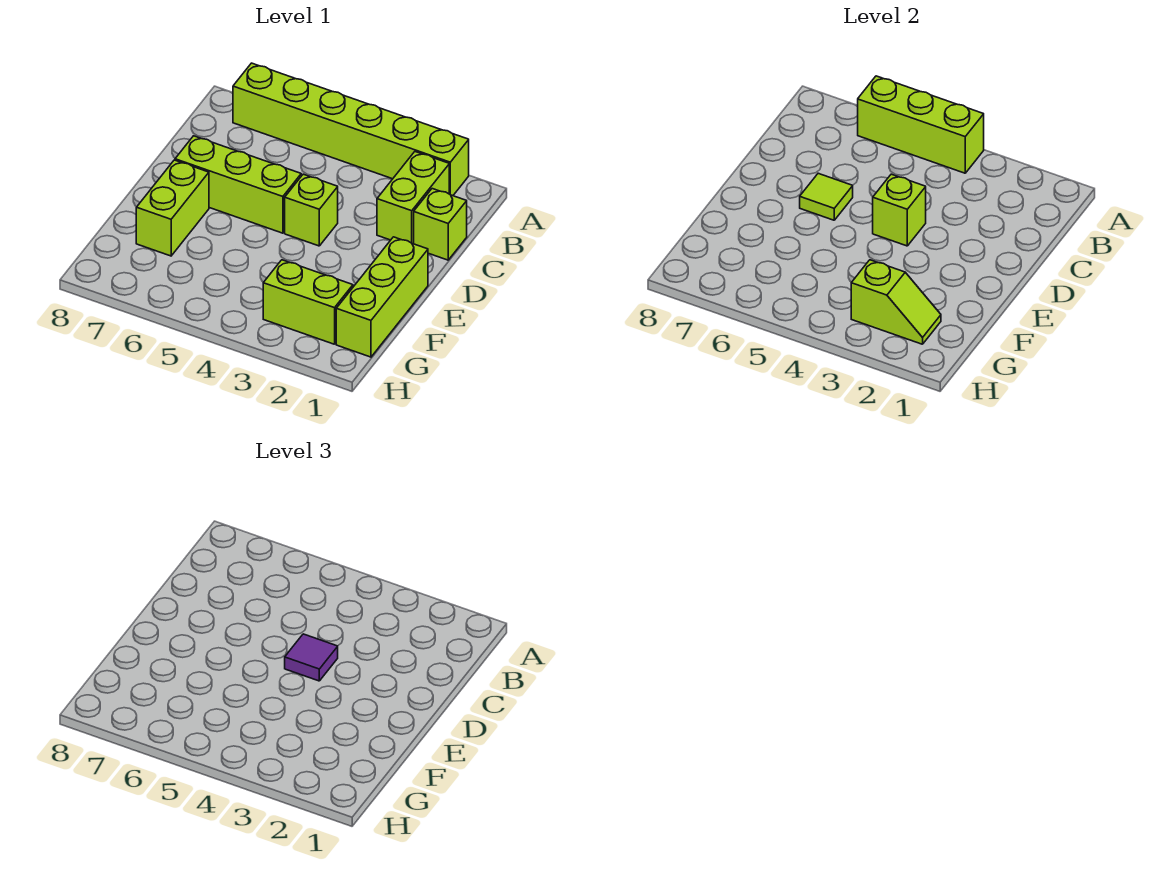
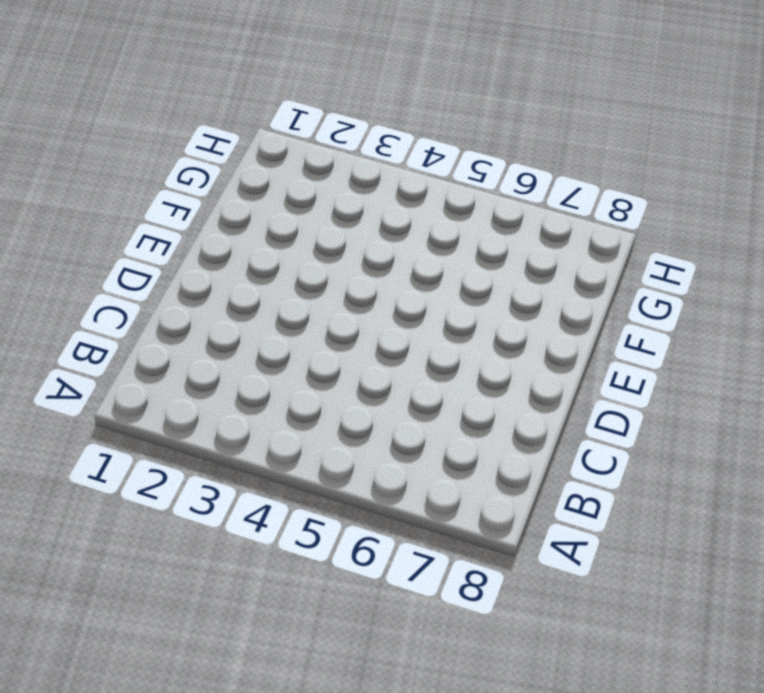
none -> lime 1x6 brick [233,63,469,196]
none -> lime 1x2 brick [377,152,449,244]
none -> lime 1x1 brick [414,189,467,260]

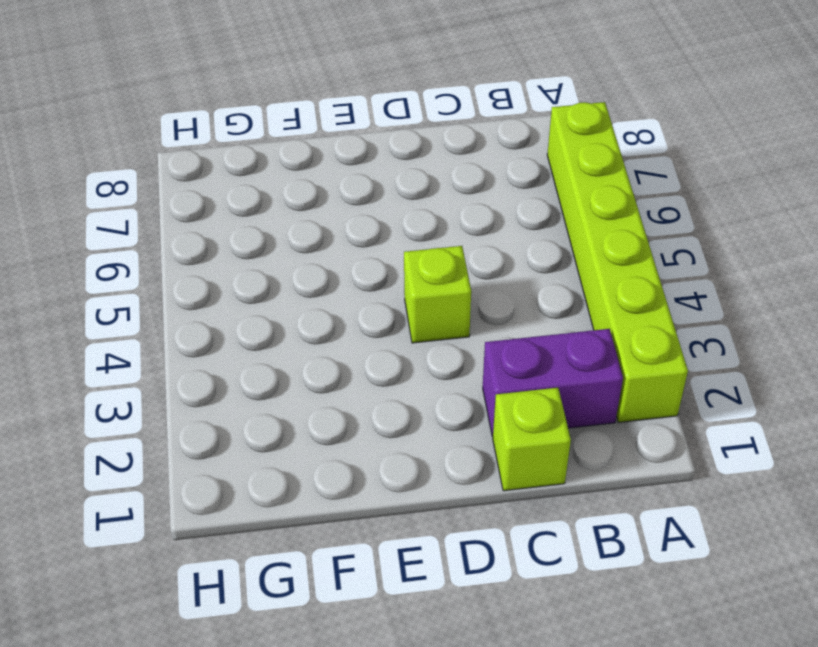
purple 1x2 brick [483,329,623,437] -> lime 1x2 brick [377,152,449,244]
none -> lime 1x3 brick [175,136,301,233]
none -> lime 1x3 brick [336,237,428,357]
none -> lime 1x2 brick [136,160,209,256]

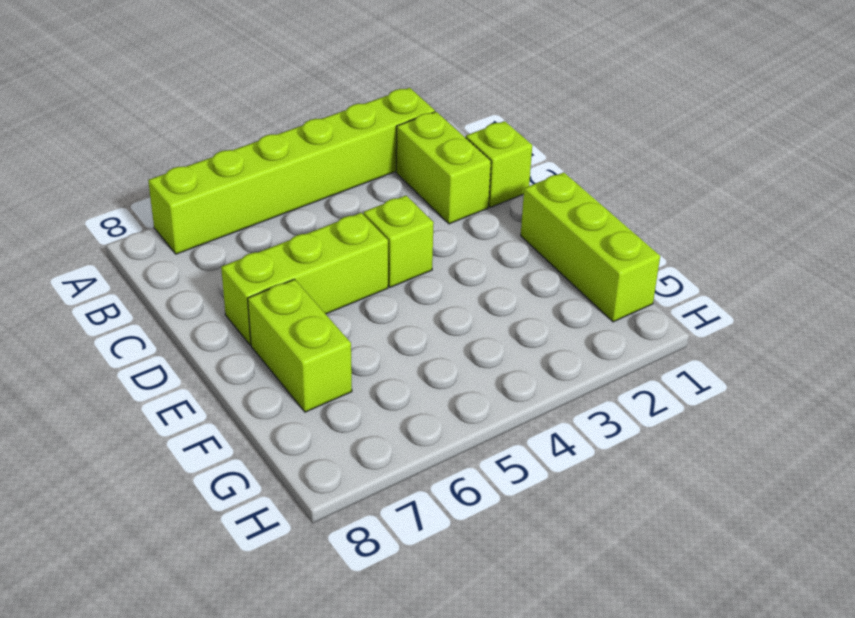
none -> lime 1x2 brick [263,260,353,344]
none -> lime 1x3 brick [858,76,984,173]
none -> lime 1x1 brick [873,174,926,246]

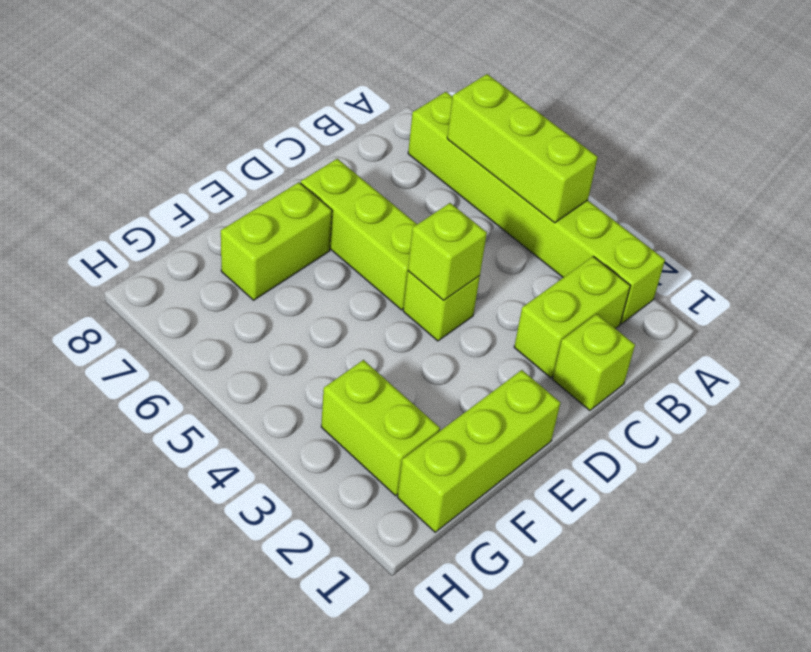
none -> lime 1x1 tile [800,173,853,220]
none -> lime 1x2 slope [851,260,941,344]
none -> purple 1x1 tile [285,634,338,681]

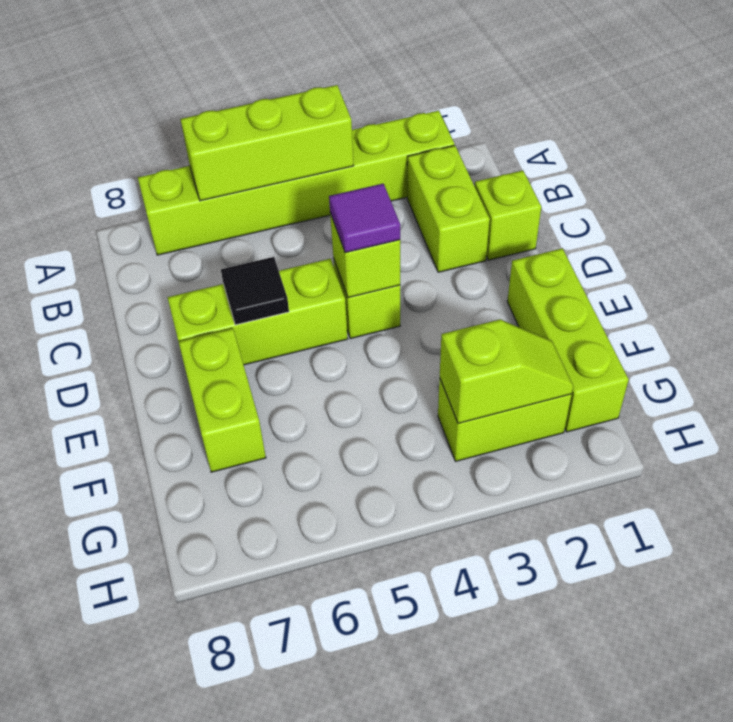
black 1x1 tile [221,257,289,325] -> lime 1x1 tile [800,173,853,220]

